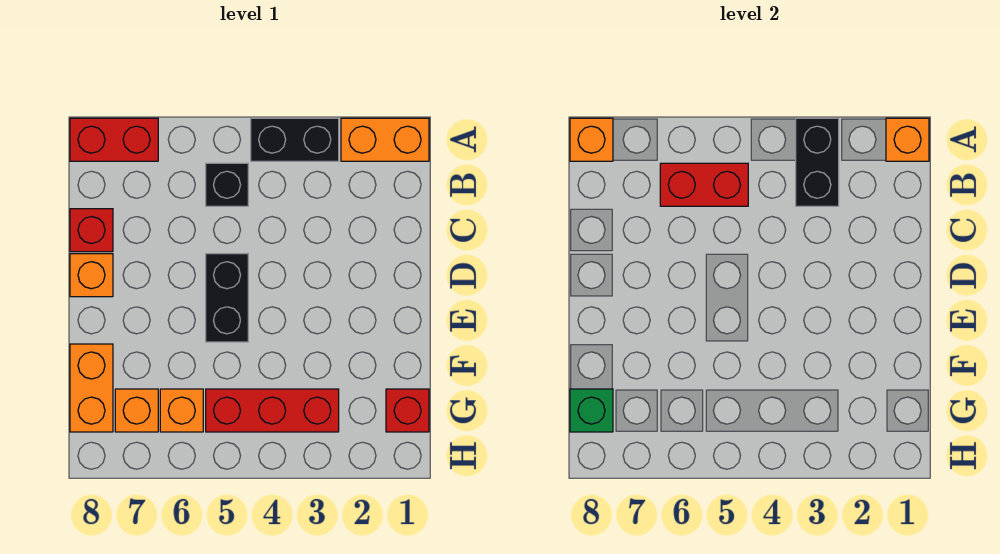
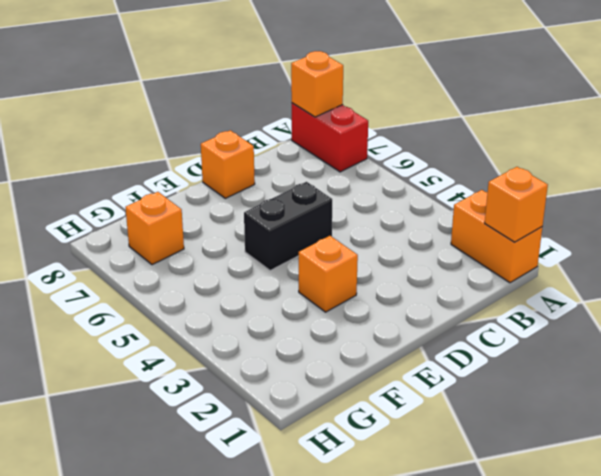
orange 1x1 brick [299,236,358,312] -> orange 1x1 brick moved to [160,389,203,432]
none -> black 1x2 brick [251,118,339,161]
none -> black 1x1 brick [206,163,248,206]
none -> red 1x1 brick [70,209,113,252]

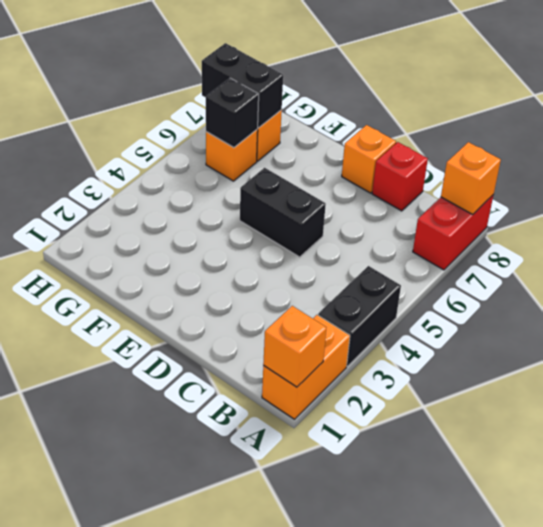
black 1x1 brick [206,78,259,148] -> black 1x1 brick moved to [206,163,248,206]
black 1x2 brick [202,43,283,128] -> black 1x2 brick moved to [796,118,839,206]
none -> orange 1x2 brick [70,344,113,432]
none -> red 1x1 brick [386,389,429,432]
none -> red 1x3 brick [206,389,339,432]

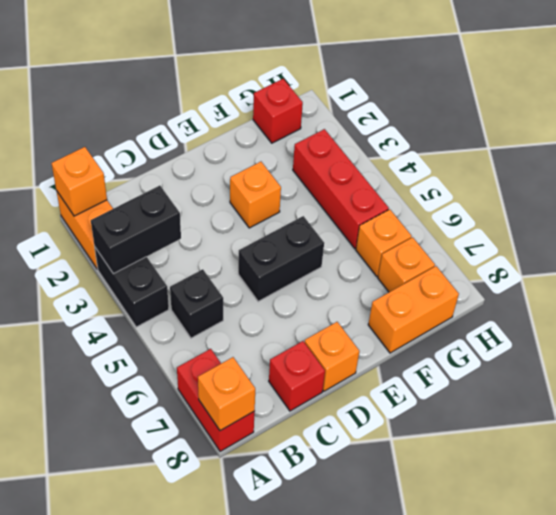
orange 1x1 brick [230,162,281,228] -> none
none -> red 1x2 brick [660,163,748,206]
none -> green 1x1 brick [570,389,613,432]

